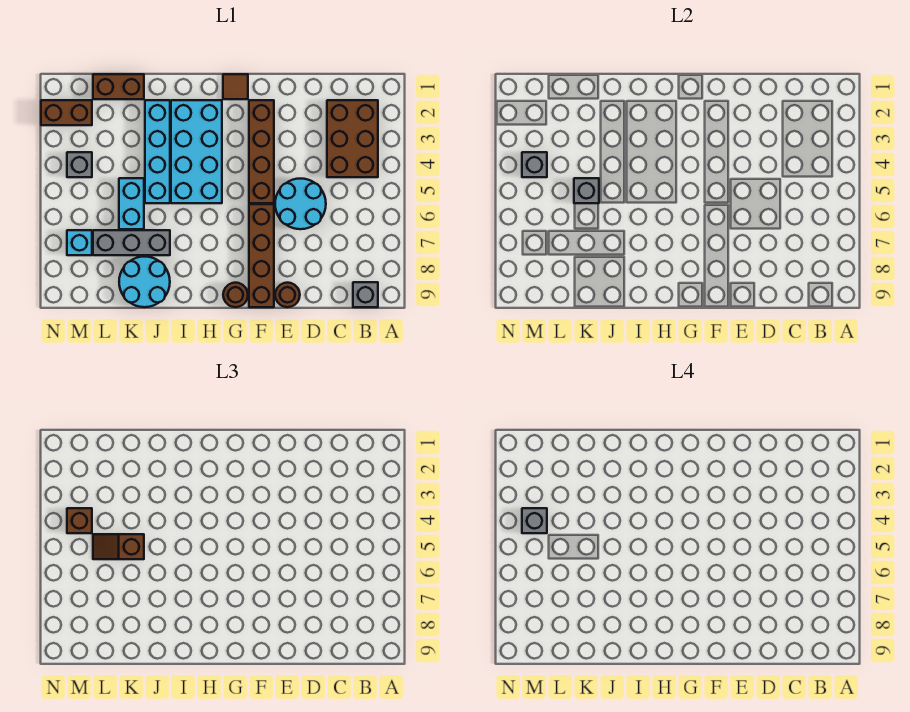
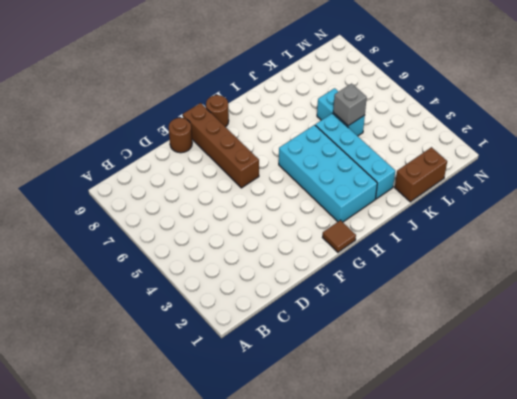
none -> brown 2x3 brick [327,100,378,177]
none -> grey 1x1 brick [353,282,378,307]
none -> cyan 2x2 round brick [275,179,326,229]

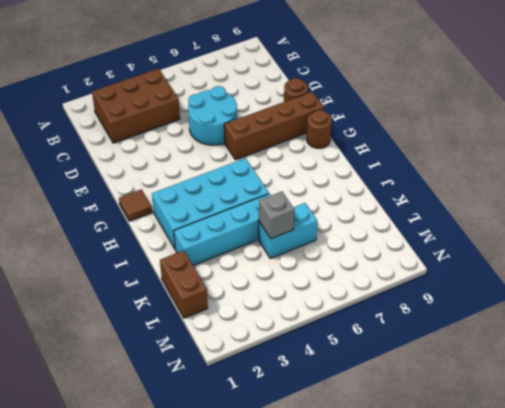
none -> grey 1x1 brick [353,282,378,307]
none -> brown 1x4 brick [249,100,274,203]
none -> grey 1x3 brick [93,230,170,255]

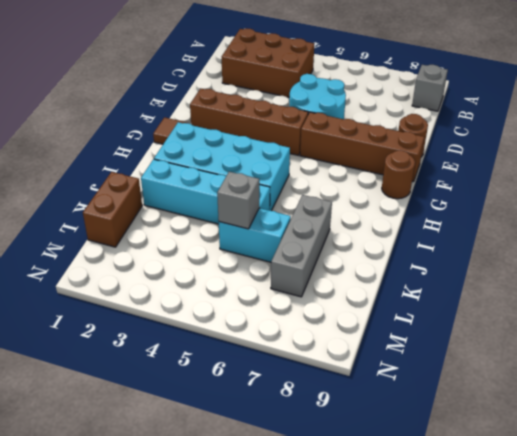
none -> cyan 2x2 round brick [119,257,170,307]
none -> brown 1x2 brick [41,100,92,125]
none -> grey 1x1 brick [67,152,92,177]

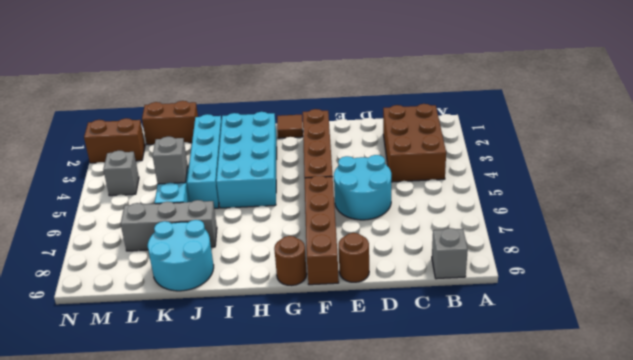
none -> cyan 1x1 brick [67,230,92,255]
none -> grey 1x1 brick [522,152,547,177]
none -> brown 1x2 slope [93,534,144,559]

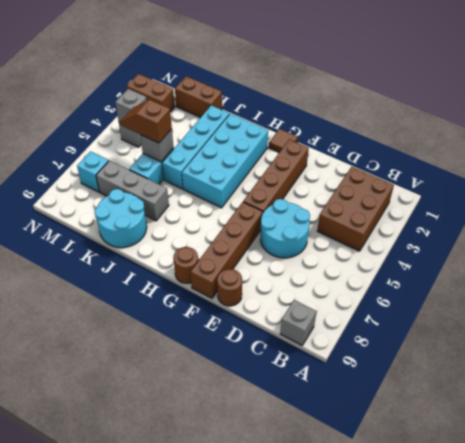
none -> brown 1x1 brick [67,508,92,533]
none -> grey 1x1 brick [522,508,547,533]

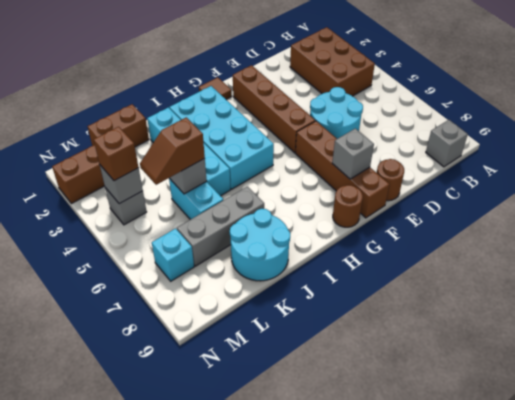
grey 1x1 brick [332,128,374,179] -> grey 1x1 brick moved to [522,508,547,533]

